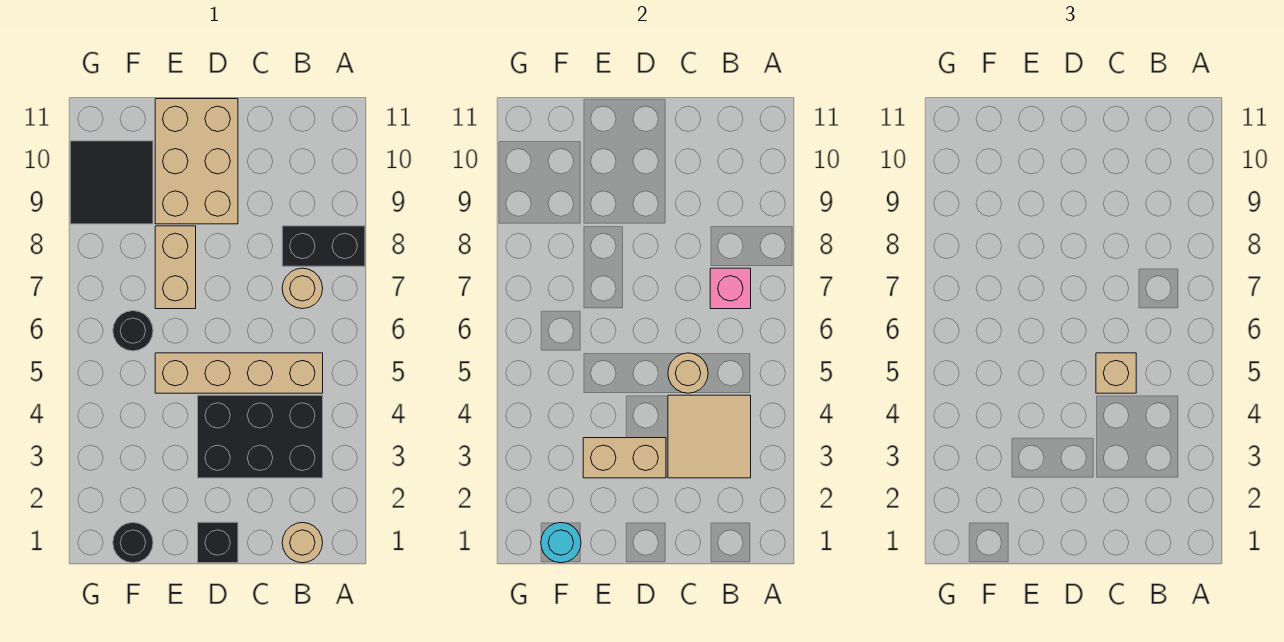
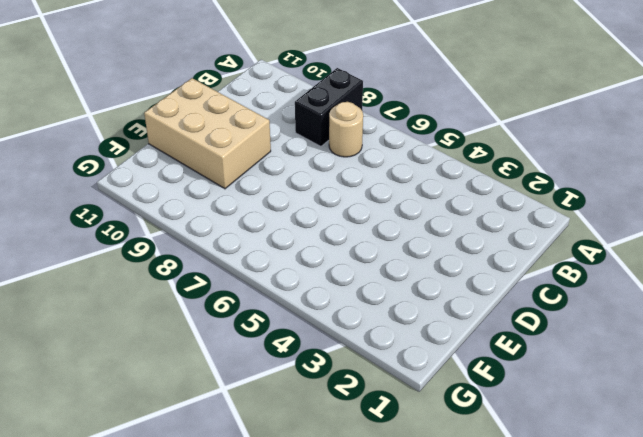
none -> tan 1x1 round brick [282,523,323,563]
none -> black 2x3 brick [198,395,323,478]
none -> tan 1x4 brick [155,353,323,393]

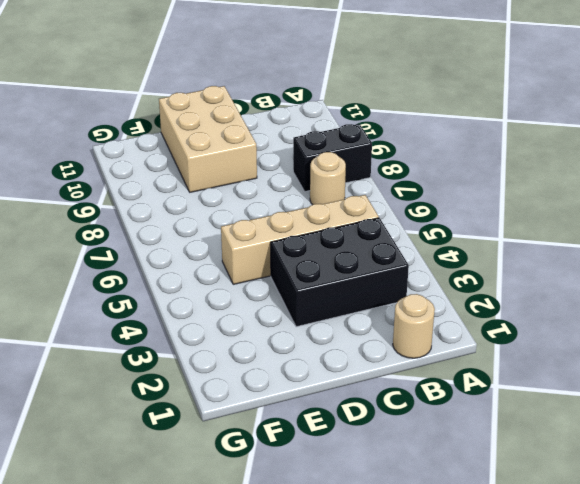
none -> black 1x1 brick [198,522,238,563]
none -> tan 1x2 brick [155,226,196,309]
none -> black 1x1 round brick [113,523,153,563]

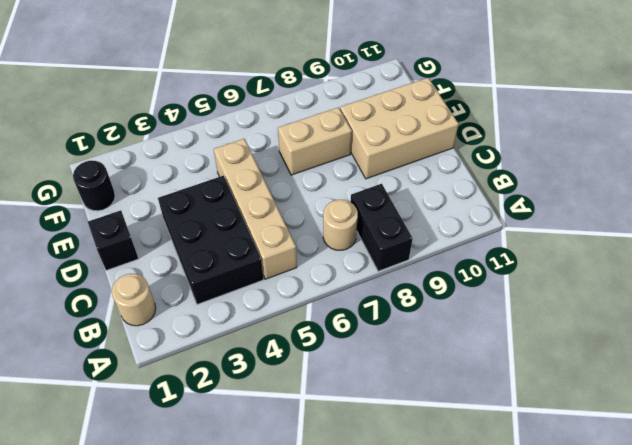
none -> black 1x1 round brick [113,311,153,351]
none -> black 2x2 tile [70,141,153,224]
none -> tan 2x2 tile [668,395,751,478]

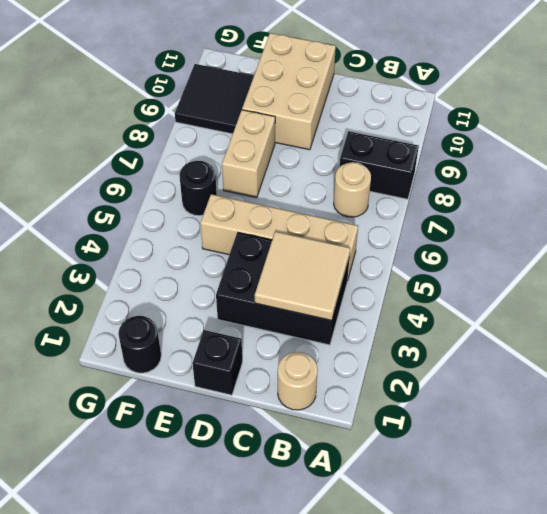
none -> pink 1x1 brick [710,268,751,309]
none -> tan 1x1 round brick [668,353,708,393]
none -> tan 1x2 brick [583,438,666,478]

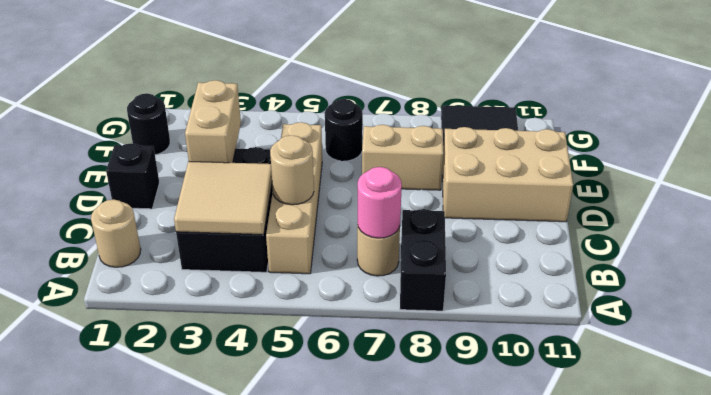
pink 1x1 round brick [358,167,402,238] -> pink 1x1 brick [710,268,751,309]
none -> cyan 1x1 round brick [541,523,581,563]
none -> tan 1x1 brick [1096,353,1136,393]

